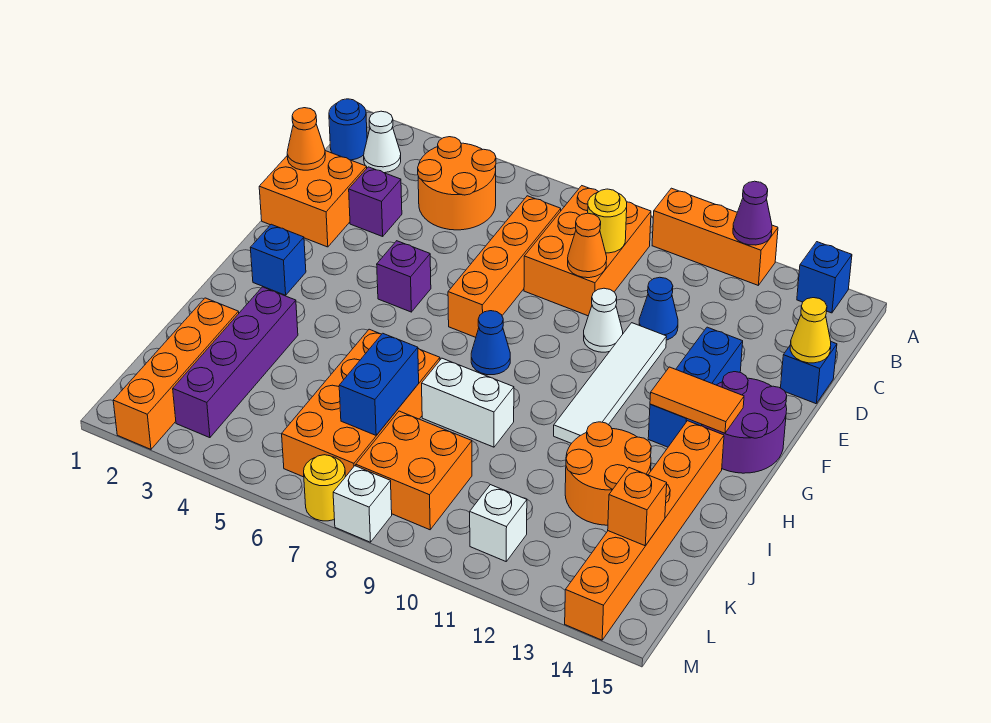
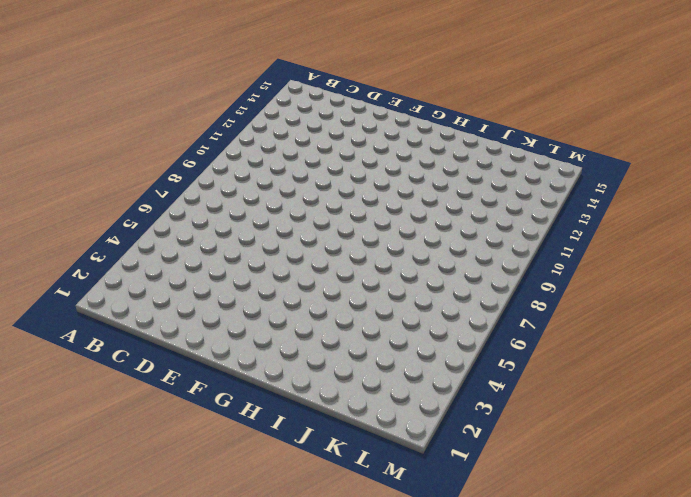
none -> orange 1x3 brick [652,188,778,285]
none -> blue 1x1 brick [797,242,852,313]
none -> blue 1x1 round brick [329,99,367,160]
none -> white 1x1 cone [364,111,401,173]

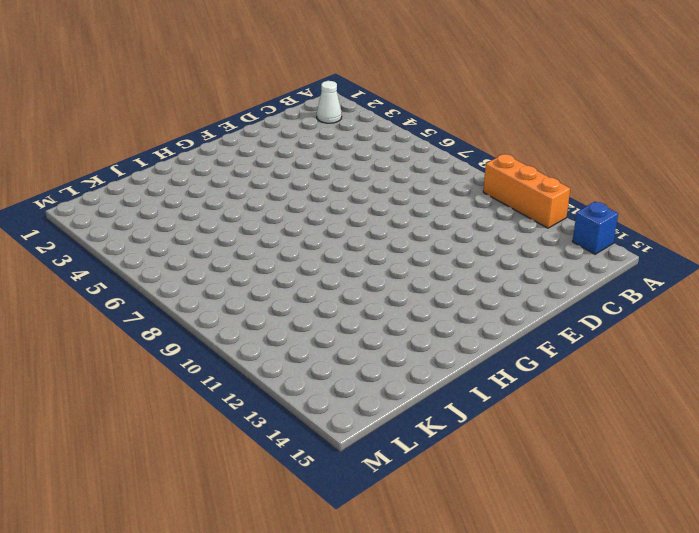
none -> blue 1x1 round brick [329,99,367,160]
none -> orange 2x2 round brick [418,137,496,230]
none -> orange 2x3 brick [524,186,651,316]
none -> orange 1x4 brick [448,196,561,337]

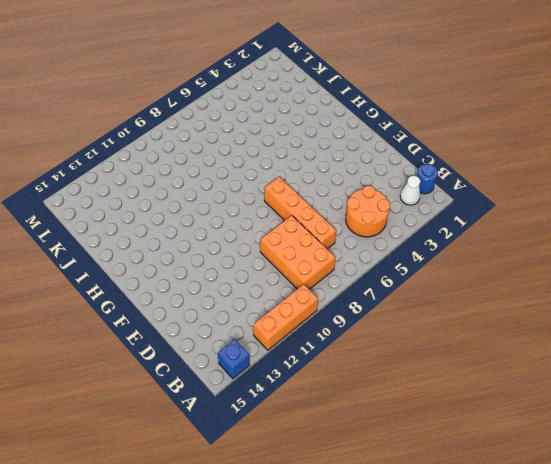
none -> orange 2x2 brick [259,151,367,247]
none -> purple 1x1 brick [349,167,402,236]
none -> blue 1x1 cone [639,277,678,340]
none -> blue 1x1 brick [781,342,837,404]

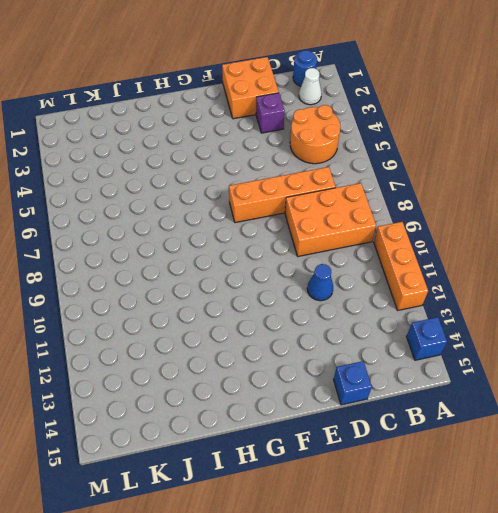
none -> white 1x1 cone [584,288,623,352]
none -> white 1x4 tile [554,323,667,443]
none -> blue 1x3 brick [648,327,743,447]
none -> purple 1x1 brick [377,241,431,312]

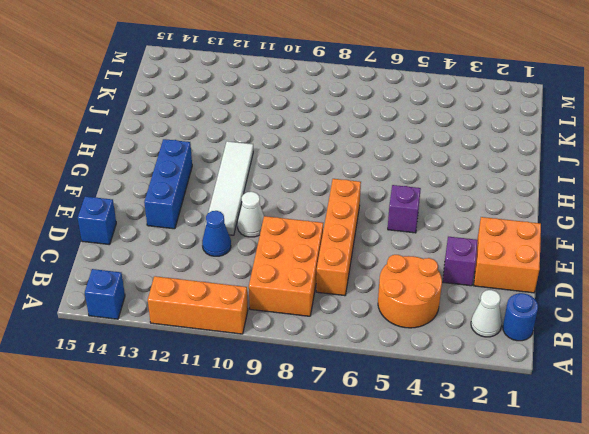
none -> purple 2x2 round brick [702,372,787,473]
none -> blue 1x1 brick [250,224,306,295]
none -> blue 1x1 cone [471,311,510,375]
none -> orange 1x6 brick [565,421,724,640]

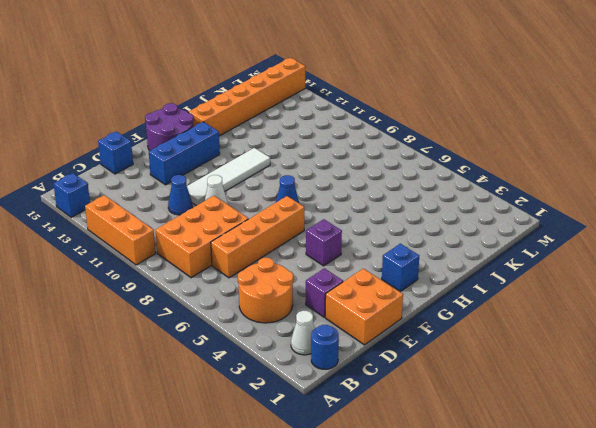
none -> purple 1x4 brick [173,287,298,438]
none -> orange 2x4 brick [282,329,440,477]
none -> white 1x2 brick [422,358,514,447]
none -> orange 2x2 round brick [565,422,651,525]

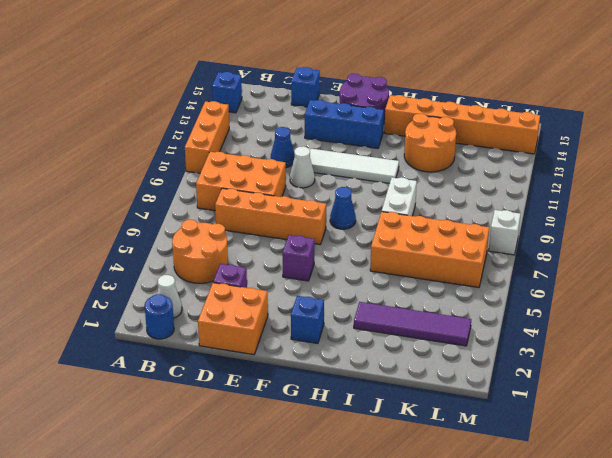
purple 1x4 tile [354,302,471,346] -> purple 1x4 brick [173,287,298,438]
none -> orange 1x4 brick [113,298,239,449]
none -> orange 2x2 brick [356,411,472,530]
none -> white 1x1 brick [470,485,527,561]
none -> yellow 1x1 round brick [304,455,345,521]

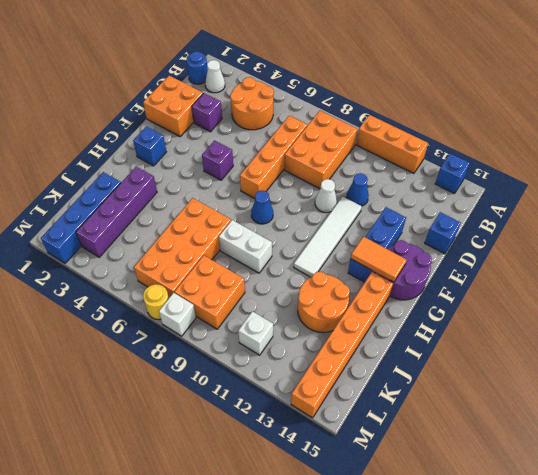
blue 1x4 brick [41,172,121,263] -> orange 1x4 brick [113,298,239,449]
none -> purple 1x1 cone [733,181,772,245]
none -> yellow 1x1 round brick [588,189,627,253]
none -> orange 1x1 cone [287,108,325,170]
none -> orange 1x1 cone [568,213,607,278]

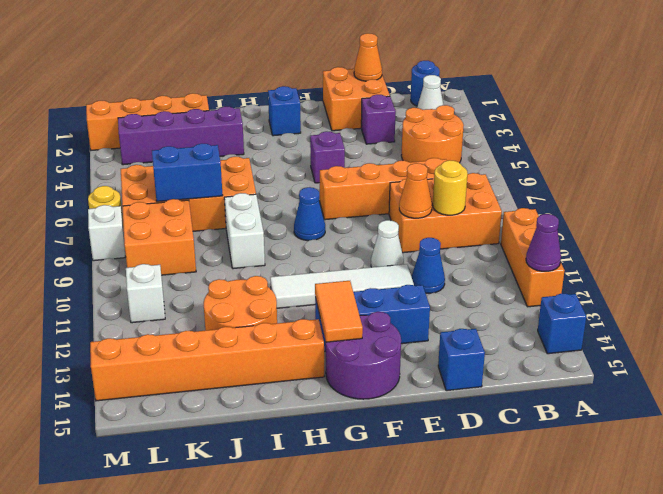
none -> yellow 1x1 cone [790,298,831,363]
none -> orange 1x1 brick [608,468,667,546]

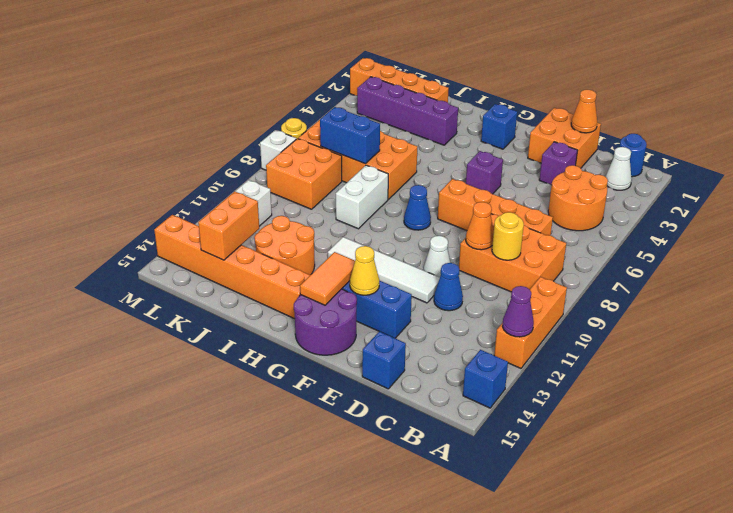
yellow 1x1 cone [350,246,379,295] -> yellow 1x1 cone moved to [790,298,831,363]
orange 1x2 brick [198,191,259,260] -> orange 1x1 brick [608,468,667,546]

